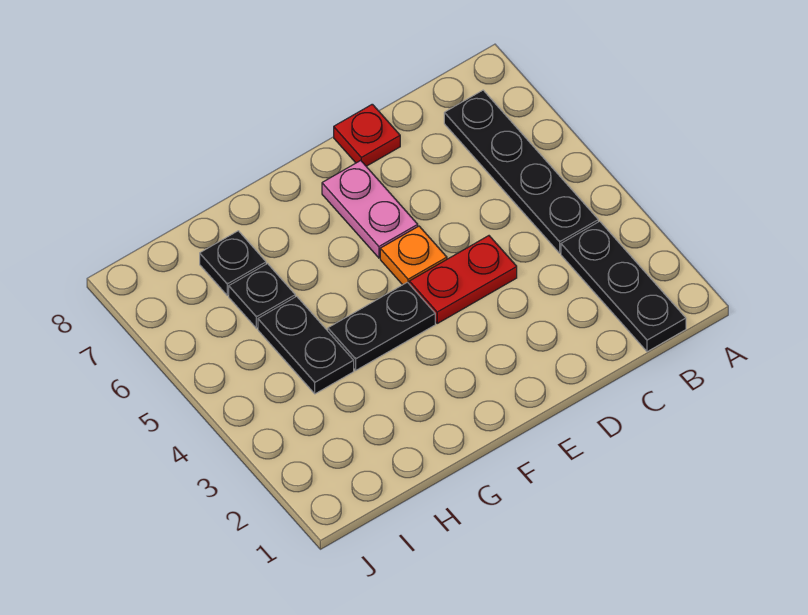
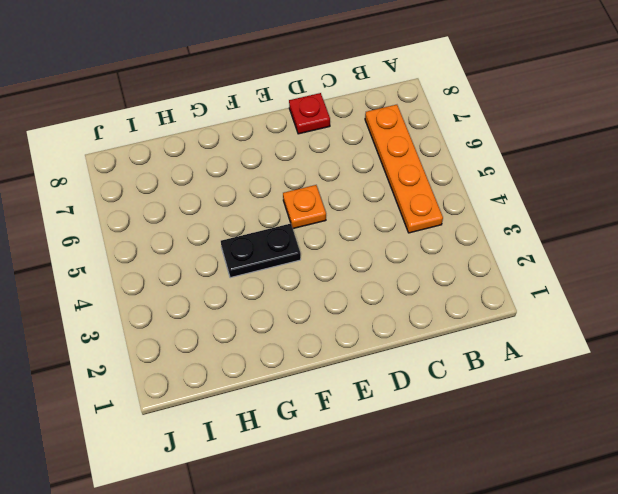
orange 1x4 plate [365,105,443,233] -> black 1x4 plate [444,90,598,253]
none -> black 1x3 plate [561,221,686,352]
none -> red 1x2 plate [409,236,517,323]

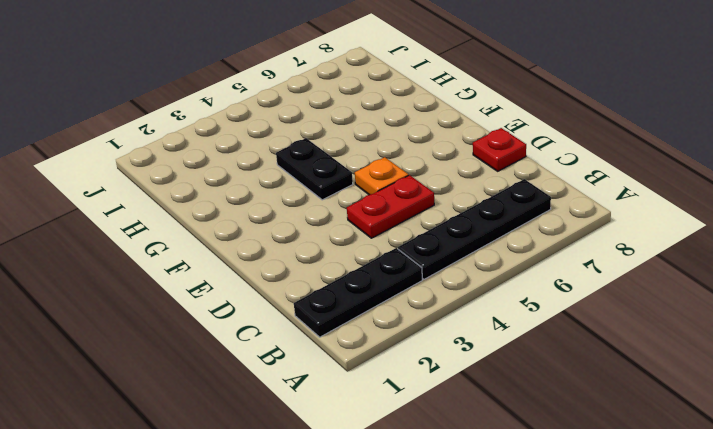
red 1x2 plate [347,175,434,238] -> red 1x2 plate turned to [409,236,517,323]
none -> pink 1x2 plate [322,160,418,258]
none -> black 1x2 plate [258,296,354,394]

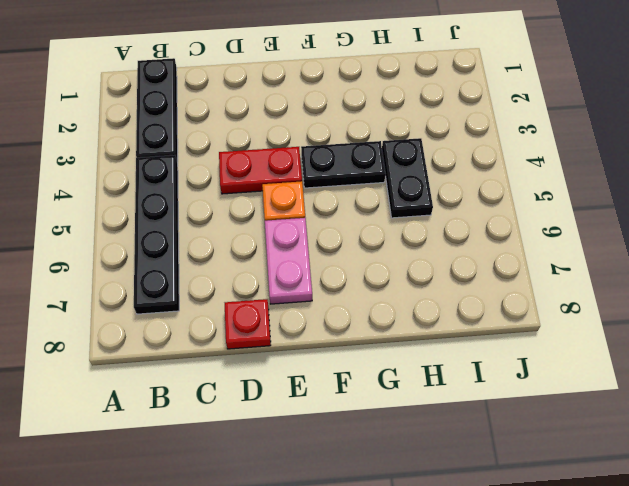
none -> black 1x1 plate [229,264,295,328]
none -> black 1x1 plate [200,231,266,295]

